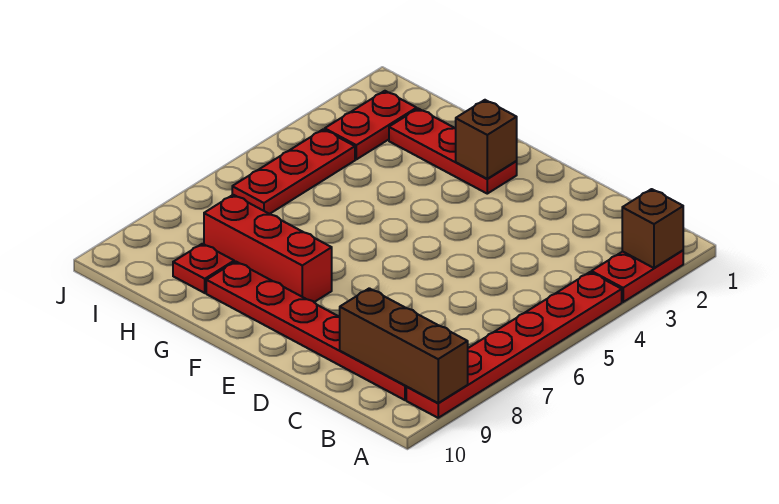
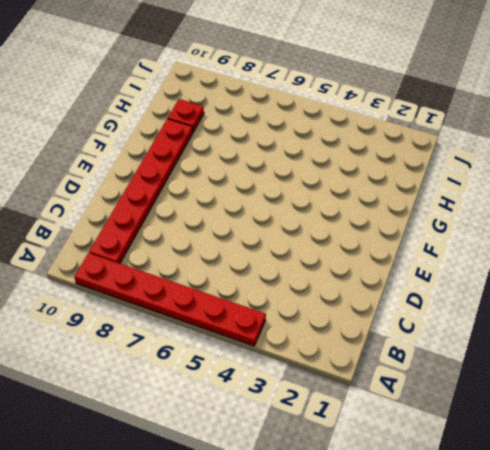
none -> red 1x2 plate [591,250,683,302]
none -> red 1x3 plate [389,109,517,194]

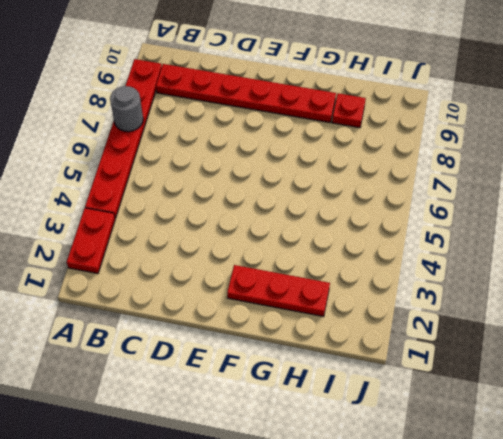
grey 1x1 round brick [110,86,143,132] -> none
none -> red 1x3 brick [204,195,332,302]
none -> red 1x2 plate [325,91,417,159]

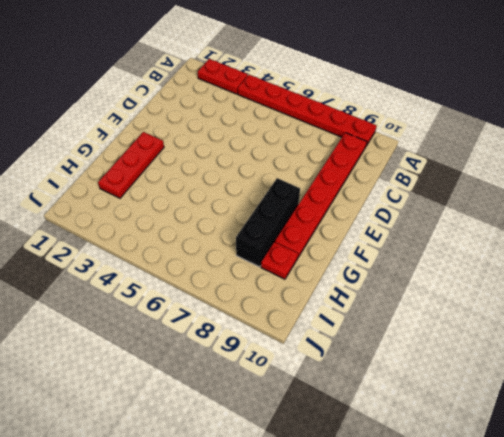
black 1x3 brick [236,178,300,267] -> red 1x3 brick [204,195,332,302]
none -> red 1x2 plate [325,91,417,159]
none -> red 1x3 plate [232,129,355,214]

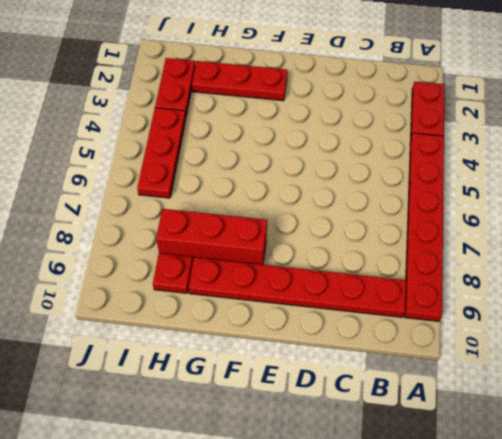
none -> brown 1x1 brick [622,189,683,268]
none -> brown 1x3 brick [340,288,468,403]

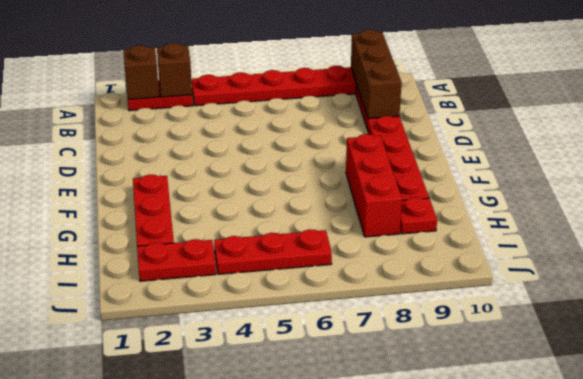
brown 1x1 brick [157,43,192,97] -> brown 1x1 brick moved to [456,100,517,179]

